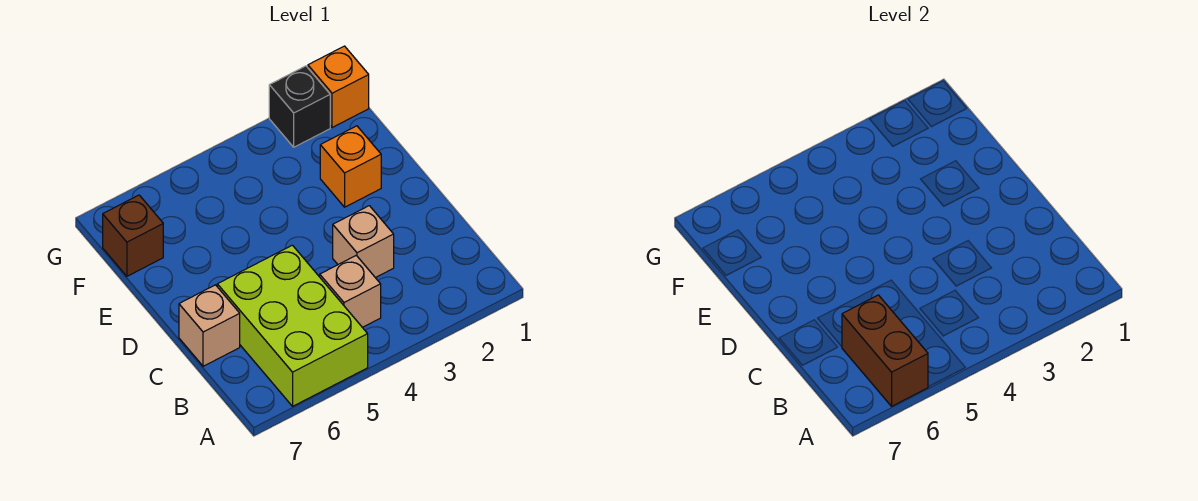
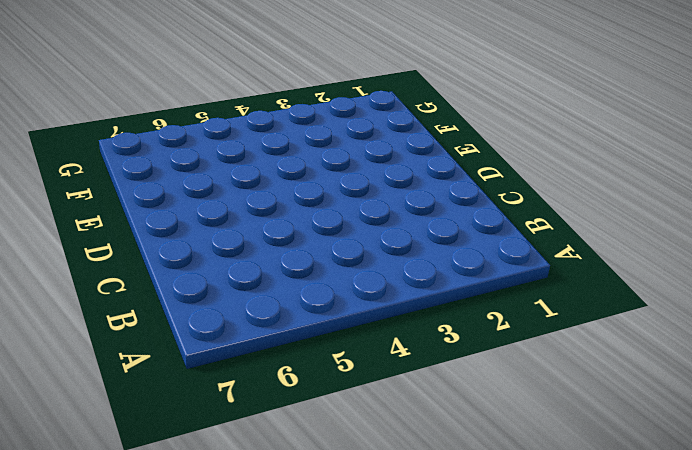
none -> lime 2x3 brick [217,245,368,406]
none -> tan 1x1 brick [320,255,381,327]

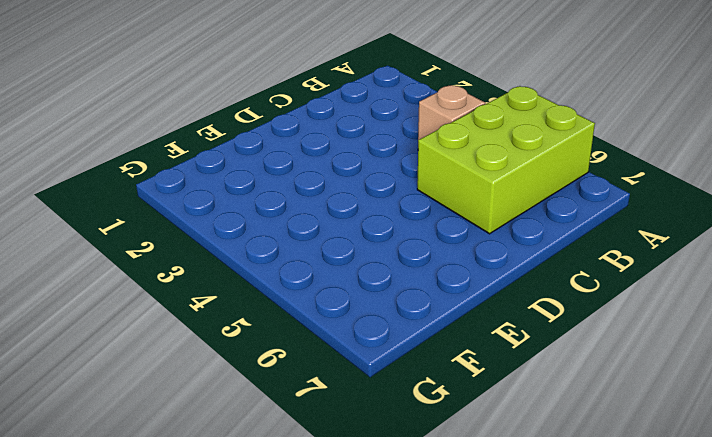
none -> tan 1x1 brick [333,206,394,278]
none -> tan 1x1 brick [179,285,240,366]

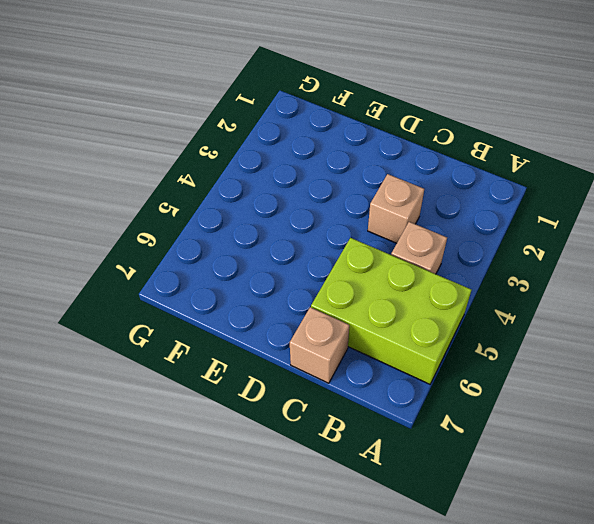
none -> orange 1x1 brick [320,126,381,207]
none -> brown 1x1 brick [103,195,163,276]

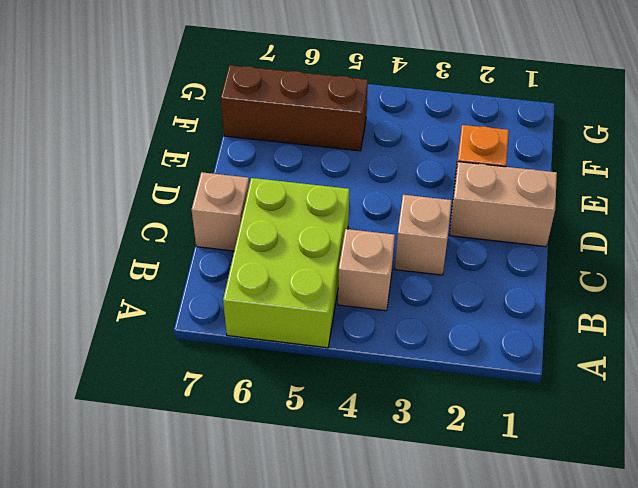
tan 1x2 brick [450,162,557,247] -> none
brown 1x3 brick [221,65,368,151] -> brown 1x1 brick [103,195,163,276]
none -> orange 1x1 brick [308,46,369,128]
none -> black 1x1 brick [269,66,330,147]

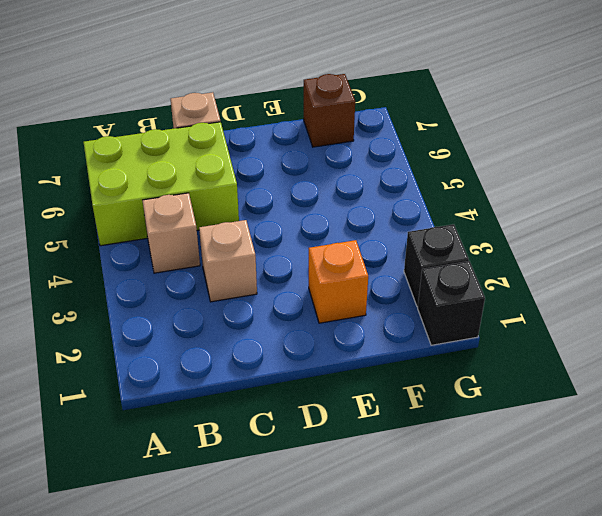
black 1x1 brick [418,261,485,345] -> orange 1x1 brick [308,46,369,128]
none -> brown 1x2 brick [842,295,928,406]

